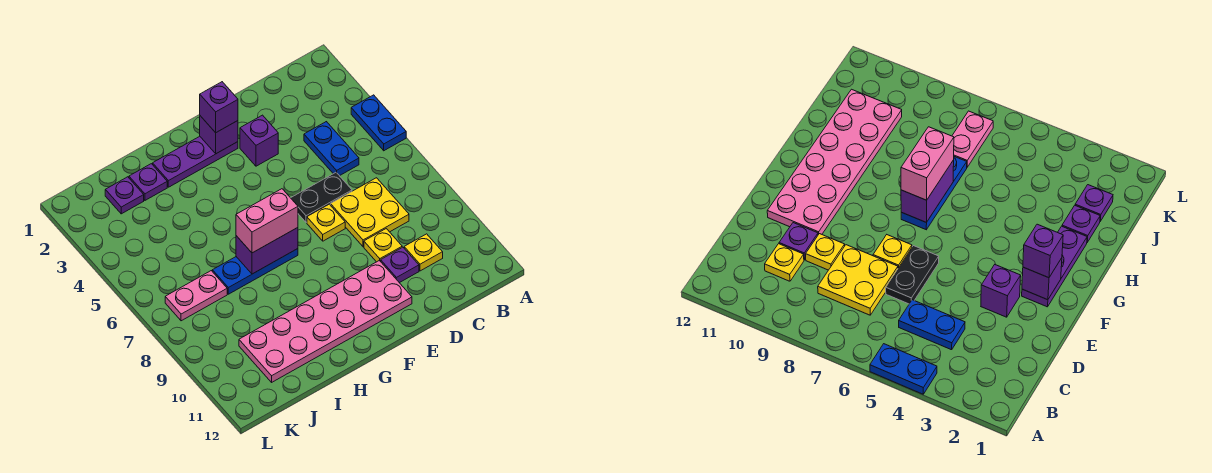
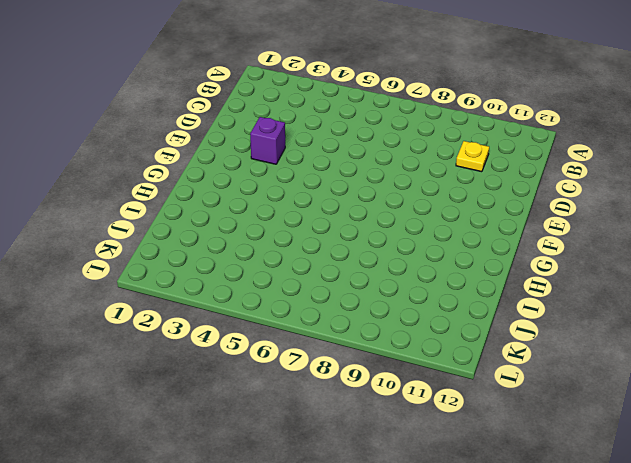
none -> blue 1x2 plate [351,95,406,151]
none -> blue 1x2 plate [304,122,359,176]
none -> yellow 2x2 plate [330,178,409,247]

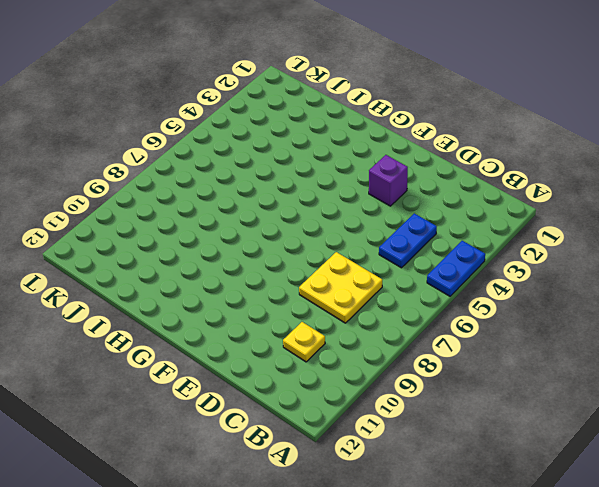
none -> black 1x2 plate [291,172,352,222]
none -> yellow 1x1 plate [364,229,402,262]
none -> purple 1x1 plate [381,247,419,283]

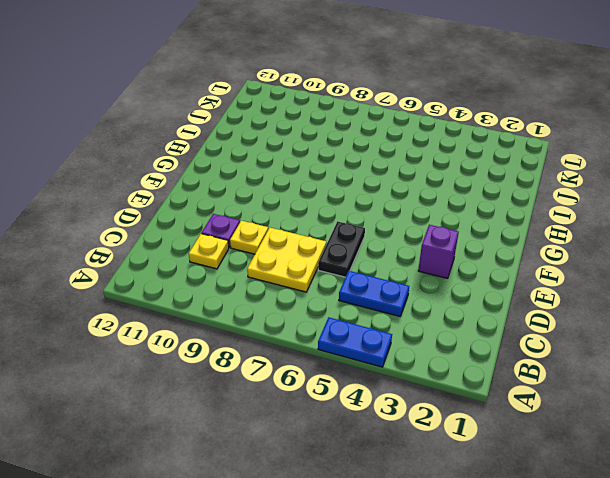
none -> yellow 1x1 plate [307,204,345,241]
none -> pink 2x6 plate [239,260,412,382]
none -> purple 1x3 plate [153,136,238,187]

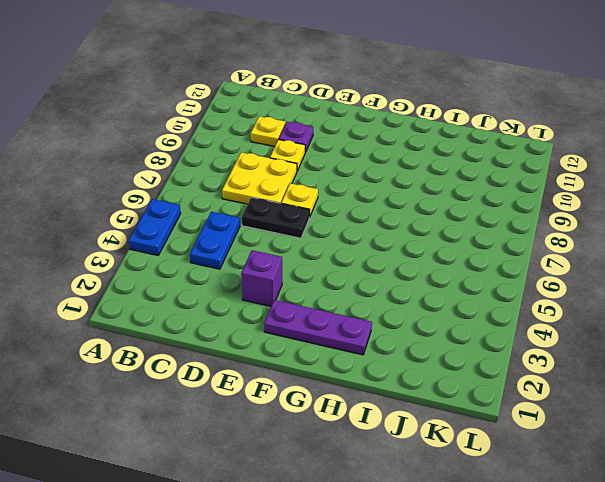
none -> pink 2x6 plate [239,260,412,382]
none -> blue 1x3 plate [212,249,298,294]
none -> purple 1x1 plate [129,164,167,200]

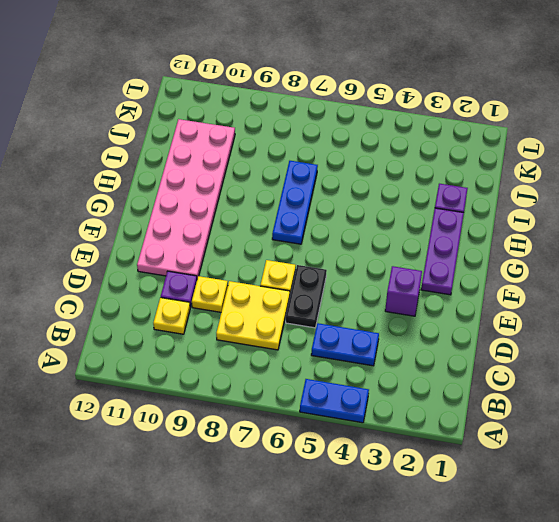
none -> purple 1x1 plate [105,177,144,214]
none -> pink 1x2 plate [165,271,227,321]
none -> purple 1x1 brick [200,116,238,154]

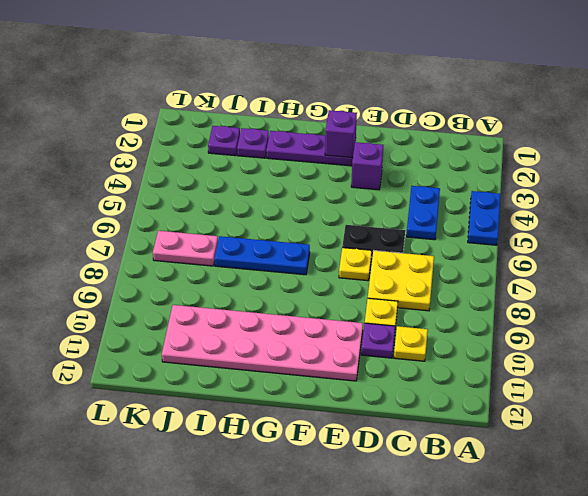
none -> purple 1x2 brick [236,228,298,274]
none -> purple 1x1 brick [200,82,238,133]
none -> pink 1x2 brick [236,189,298,253]

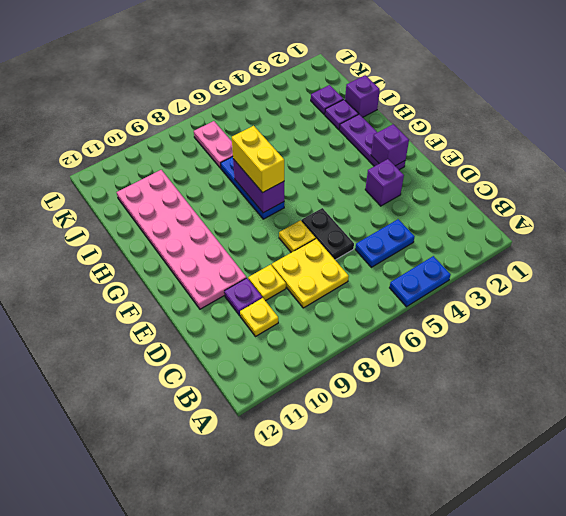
yellow 1x2 brick [232,126,284,193] -> pink 1x2 brick [236,189,298,253]
purple 1x1 brick [345,75,380,117] -> purple 1x1 brick moved to [200,82,238,133]

